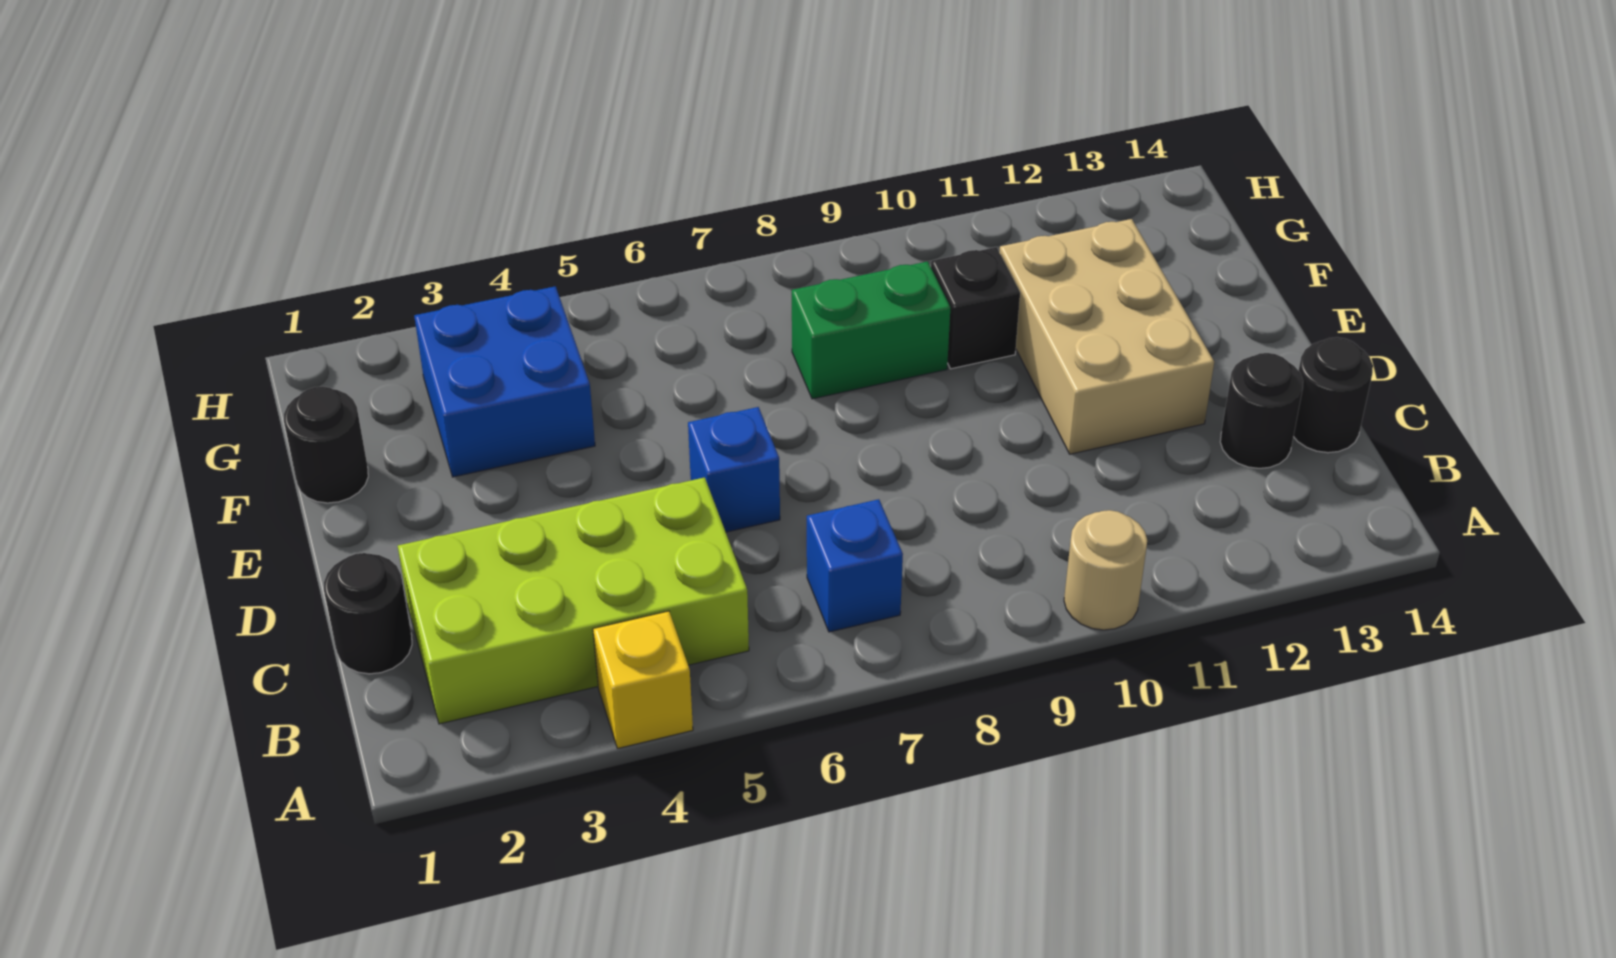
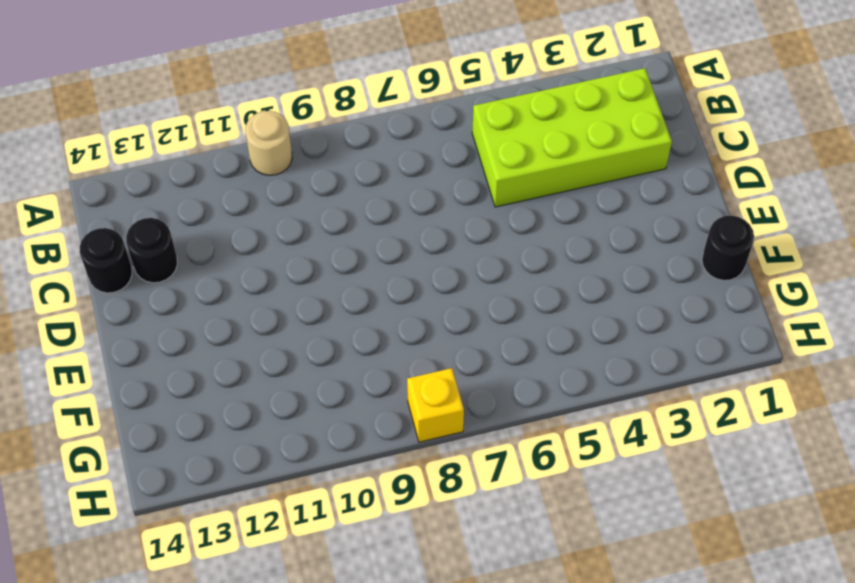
yellow 1x1 brick [407,368,464,442] -> yellow 1x1 brick moved to [593,611,693,748]
none -> blue 1x1 brick [807,499,903,632]
none -> black 1x1 round brick [324,553,412,674]
none -> blue 1x1 brick [688,407,780,532]

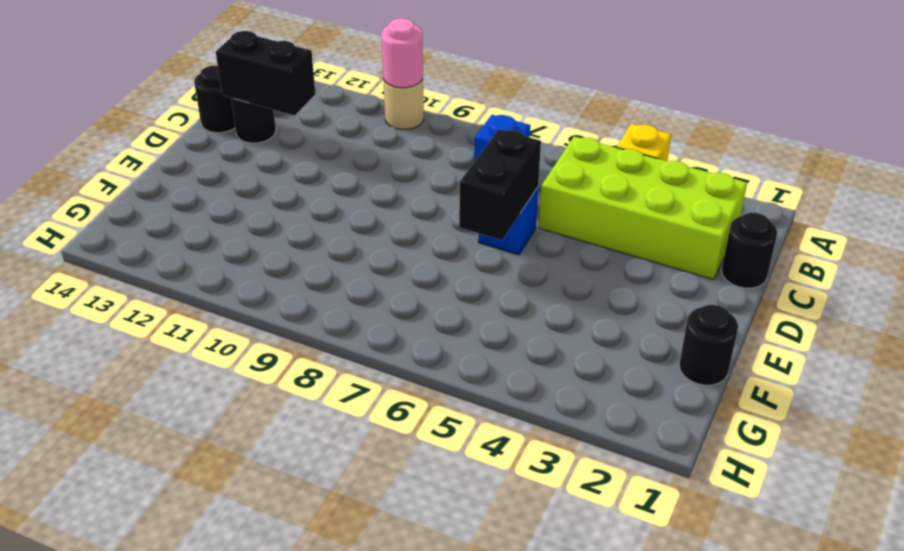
pink 1x1 round brick [381,18,423,88] -> none
black 1x2 brick [216,31,315,116] -> none
black 1x2 brick [459,129,541,240] -> none
none -> tan 2x3 brick [999,219,1214,454]
none -> blue 2x2 brick [414,286,595,477]
none -> green 1x2 brick [792,261,950,399]

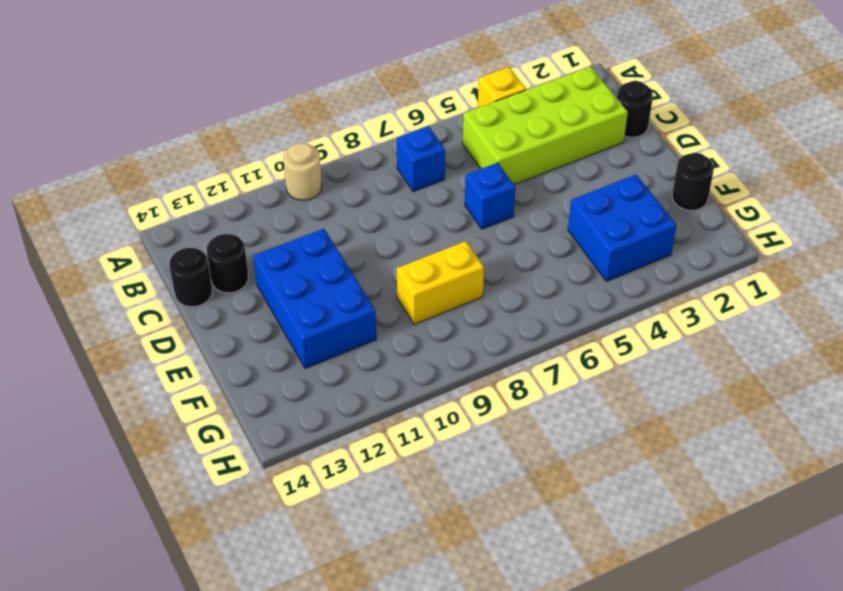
blue 2x3 brick [253,229,377,368] -> tan 2x3 brick [999,219,1214,454]
yellow 1x2 brick [397,241,484,324] -> green 1x2 brick [792,261,950,399]
none -> black 1x1 brick [931,247,1020,369]

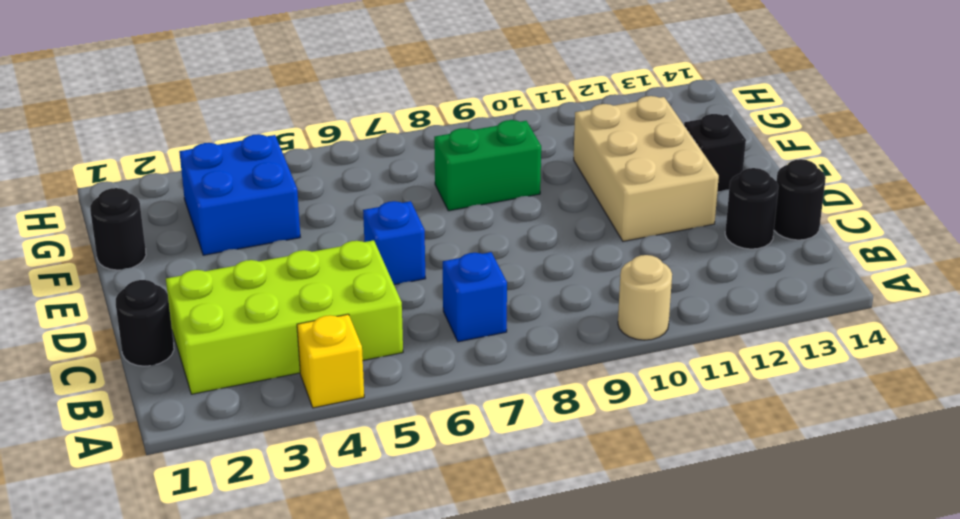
black 1x1 brick [684,114,746,192] -> black 1x1 brick moved to [931,247,1020,369]

